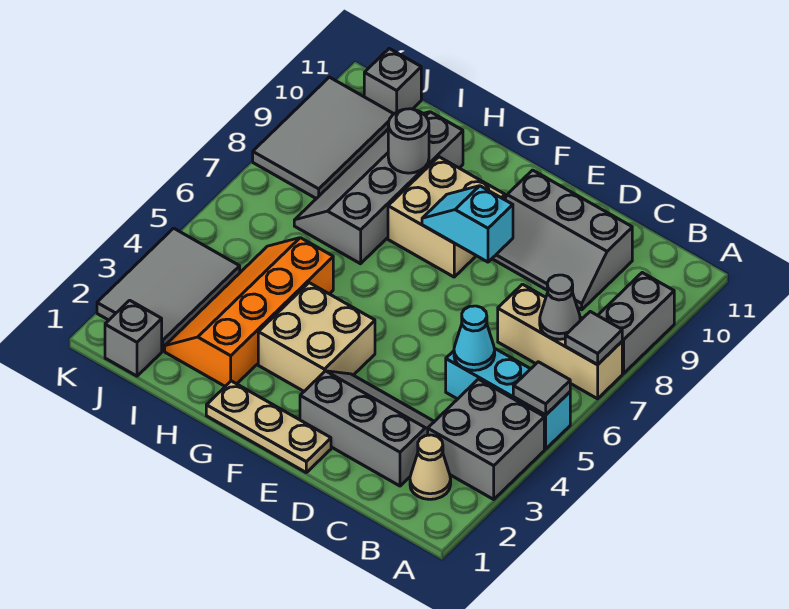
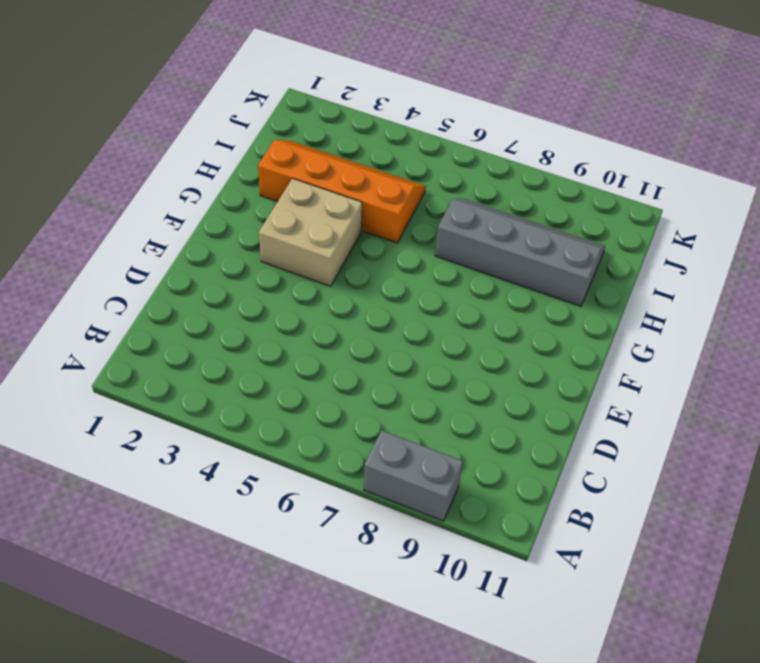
none -> grey 2x2 brick [428,379,544,499]
none -> cyan 1x3 brick [446,348,570,449]
none -> tan 1x3 brick [498,284,622,399]

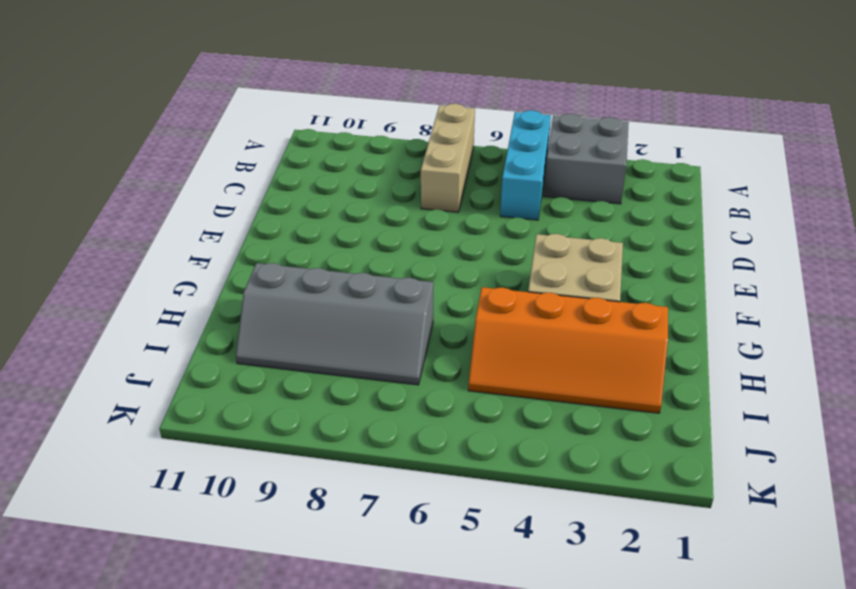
none -> grey 1x2 brick [598,273,674,374]
none -> tan 1x1 cone [410,435,451,499]
none -> grey 2x3 slope [300,371,434,486]

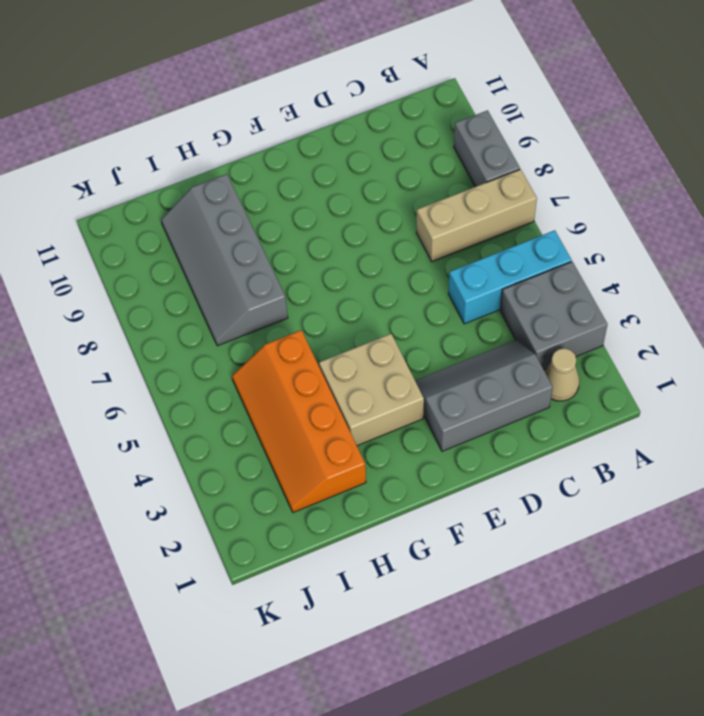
none -> grey 2x3 slope [492,170,632,310]
none -> tan 1x3 plate [206,381,331,472]
none -> tan 2x2 brick [388,157,505,277]

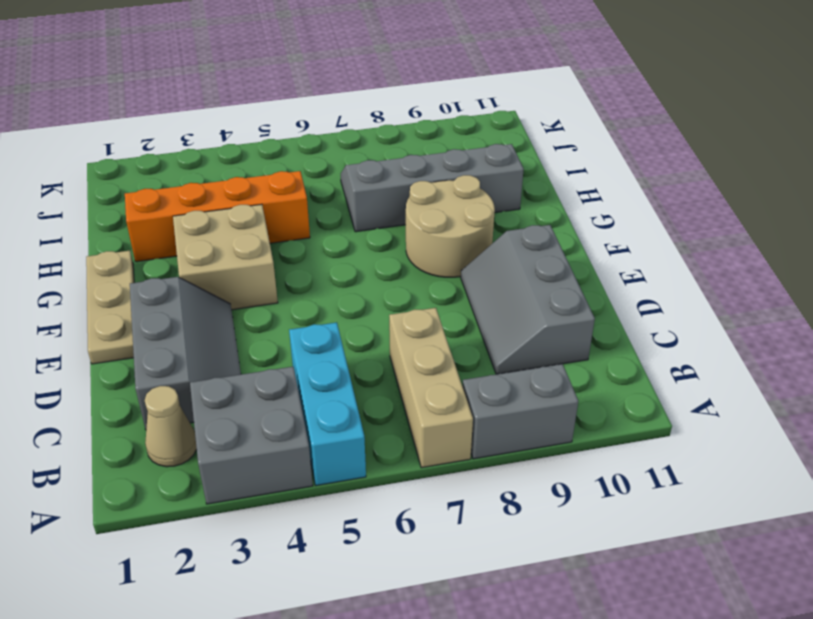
tan 2x2 round brick [406,175,495,277] -> tan 2x2 brick [388,157,505,277]
none -> grey 1x1 brick [105,300,162,376]
none -> grey 2x3 tile [97,228,240,351]
none -> grey 2x3 tile [253,77,393,199]

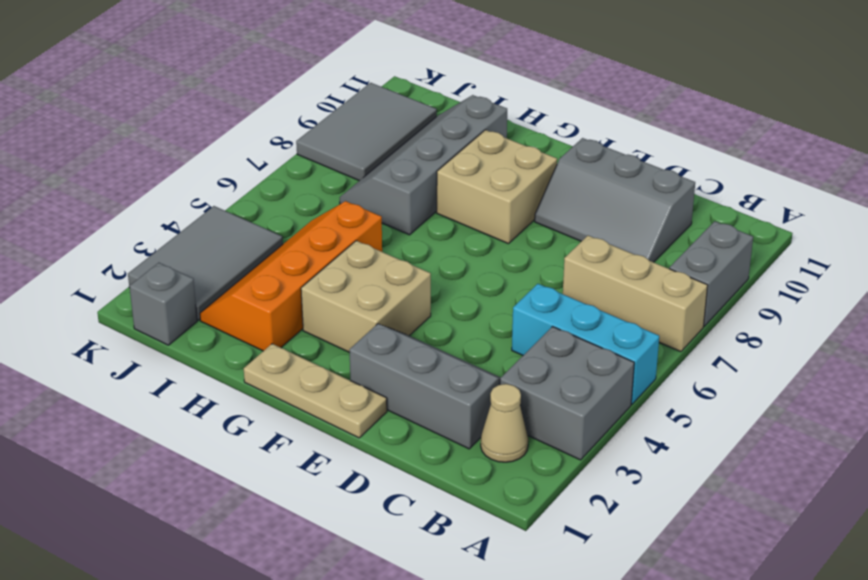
none -> grey 1x1 brick [364,49,421,114]
none -> grey 1x1 tile [513,362,570,415]
none -> grey 1x1 tile [565,312,622,365]

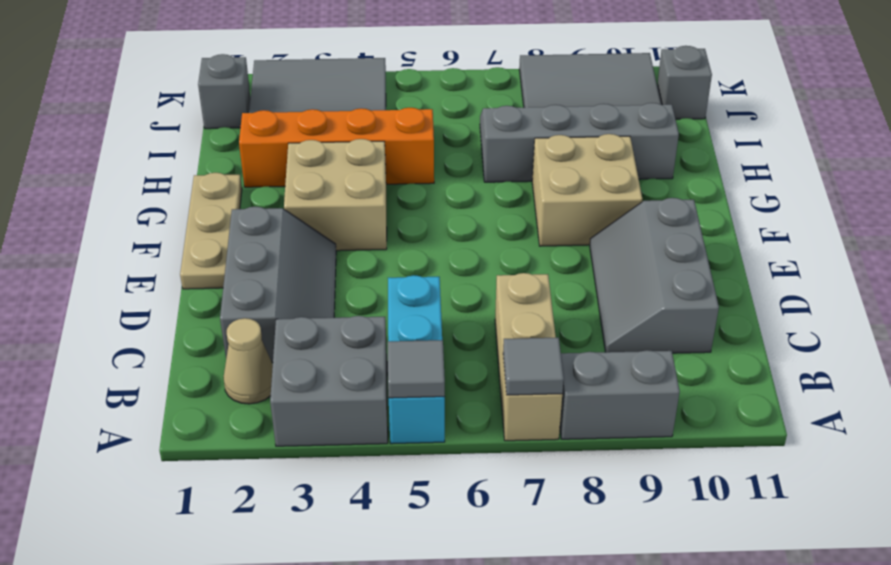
none -> grey 1x1 cone [540,275,580,339]
none -> cyan 1x1 cone [454,306,495,370]
none -> cyan 1x2 slope [422,186,513,262]

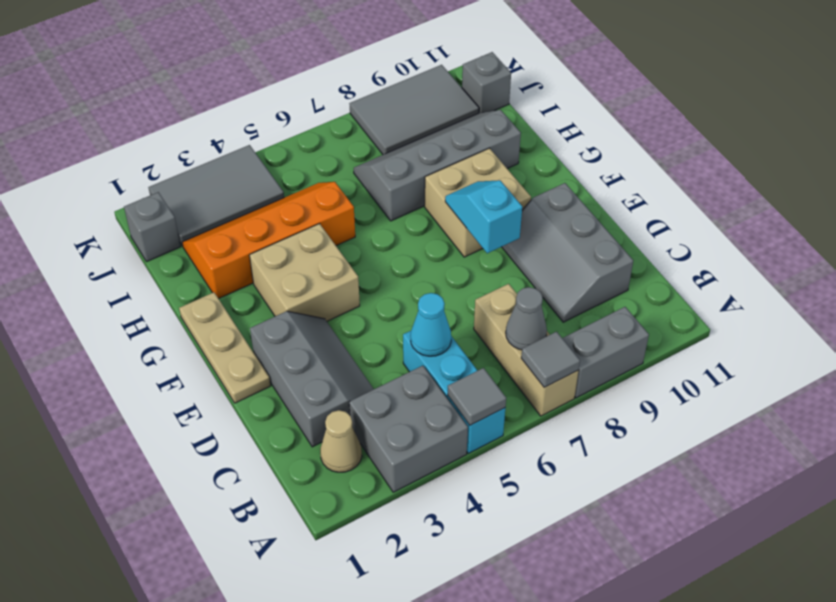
none -> grey 1x1 round brick [388,109,429,173]

